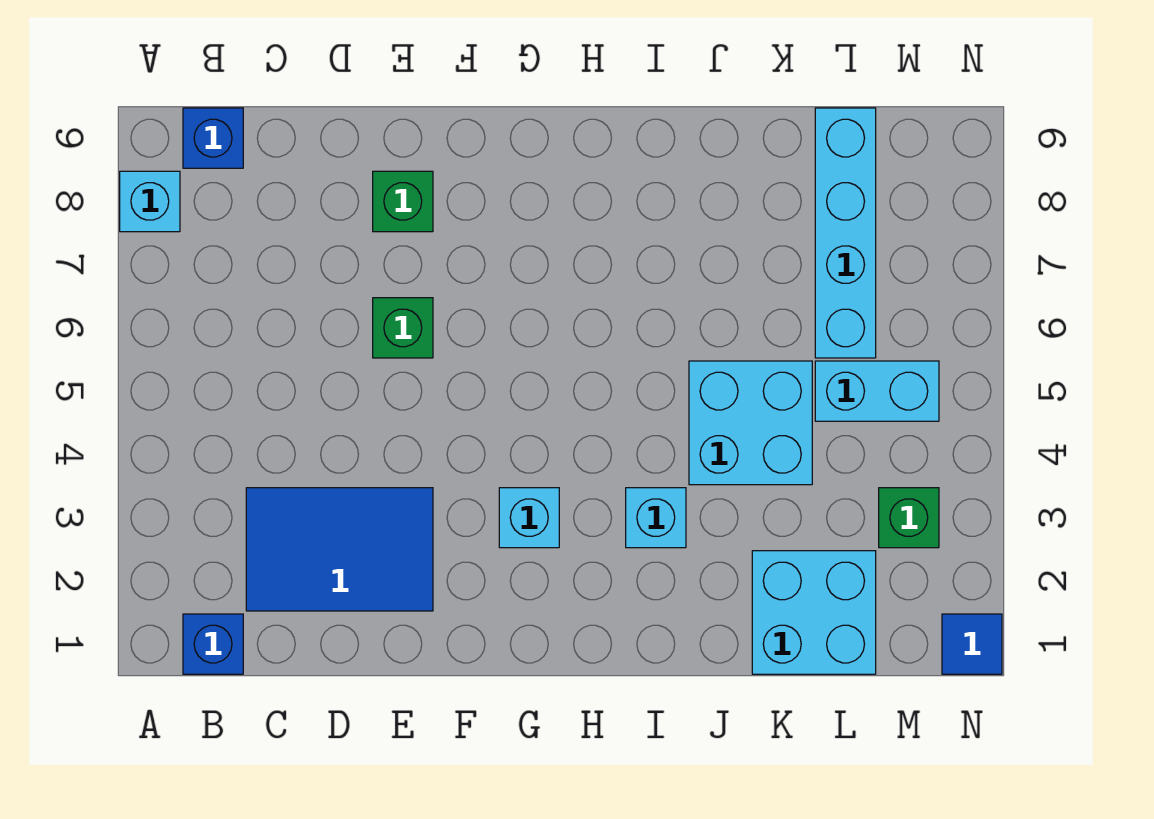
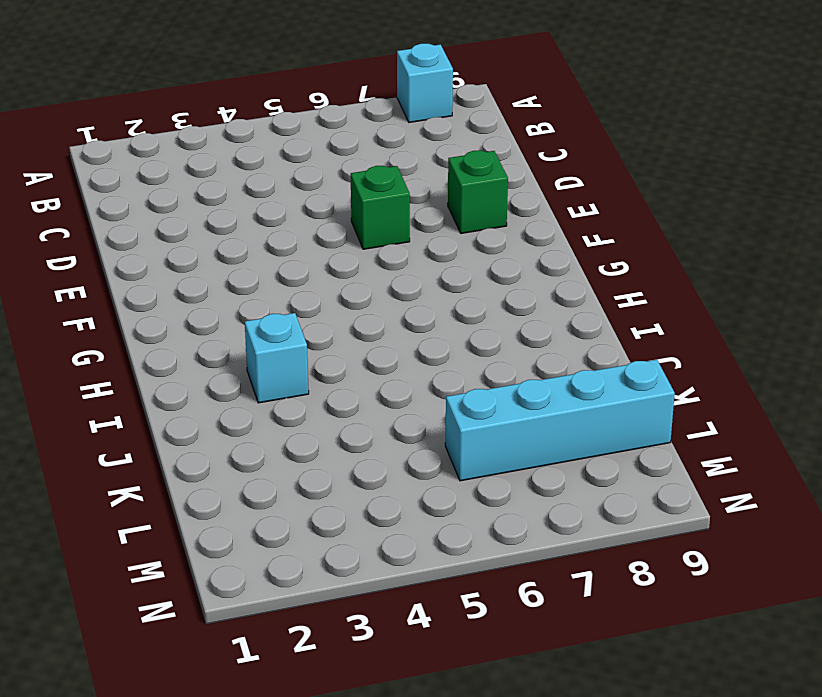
none -> blue 1x1 brick [183,614,243,674]
none -> blue 1x1 brick [183,108,243,168]
none -> blue 2x3 tile [246,488,433,611]

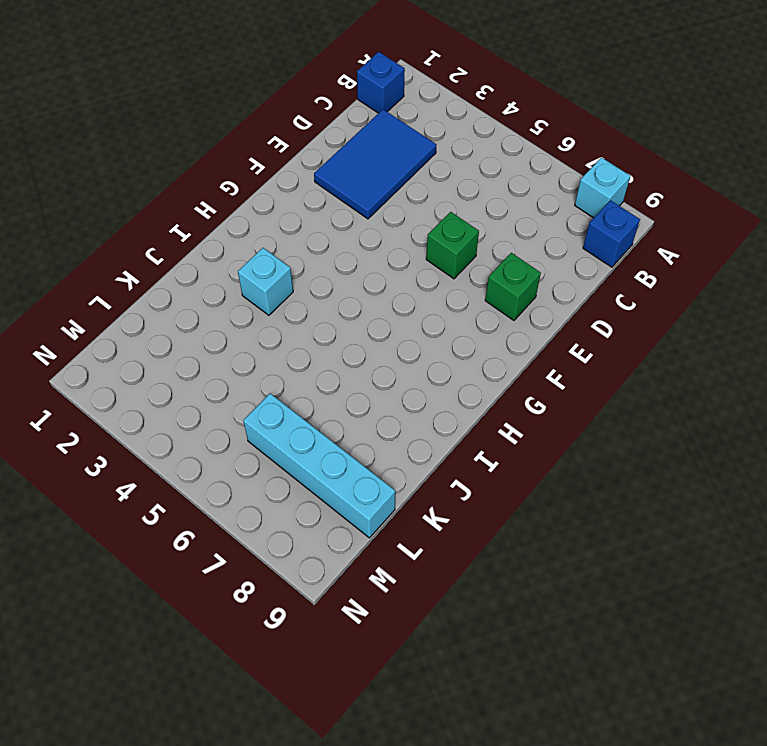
none -> cyan 1x1 brick [499,488,559,548]
none -> cyan 2x2 brick [689,361,812,485]
none -> cyan 2x2 brick [752,551,876,674]

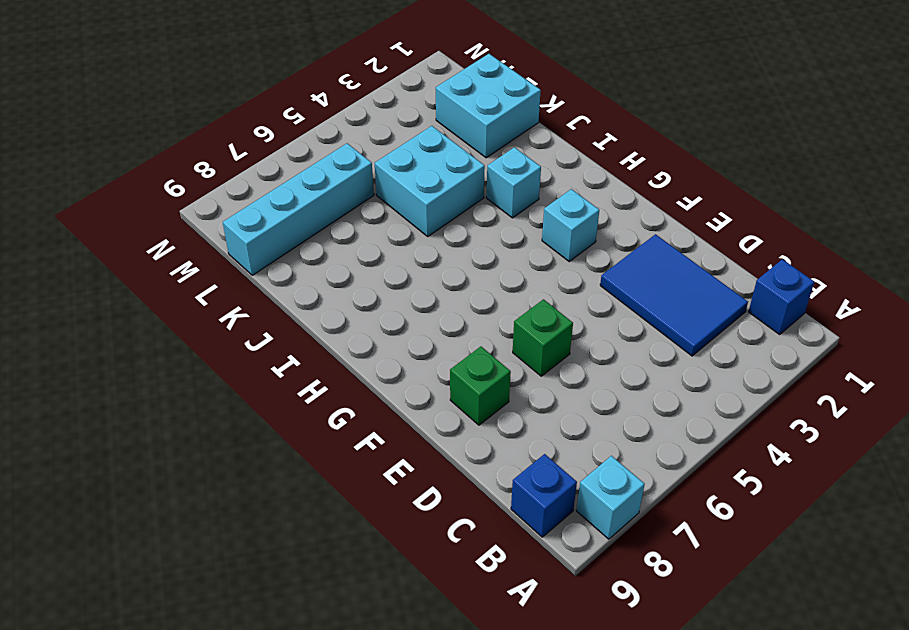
none -> cyan 1x2 brick [815,361,939,421]
none -> green 1x1 brick [879,488,939,548]
none -> blue 1x1 tile [942,614,1002,674]

